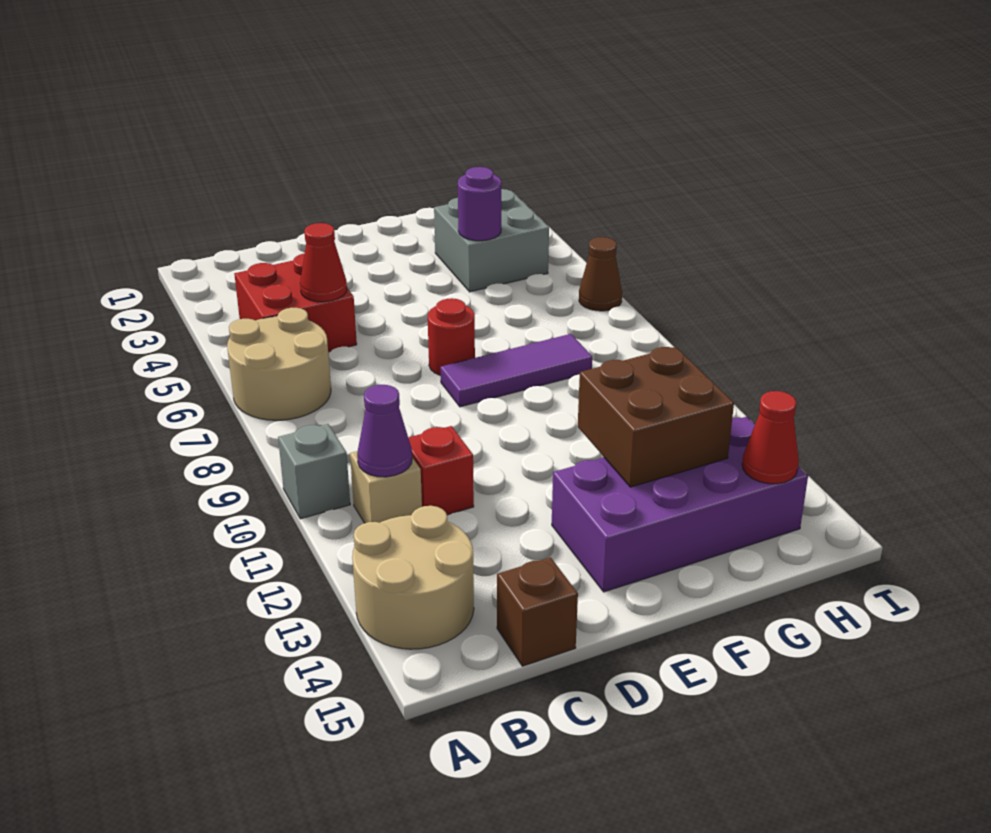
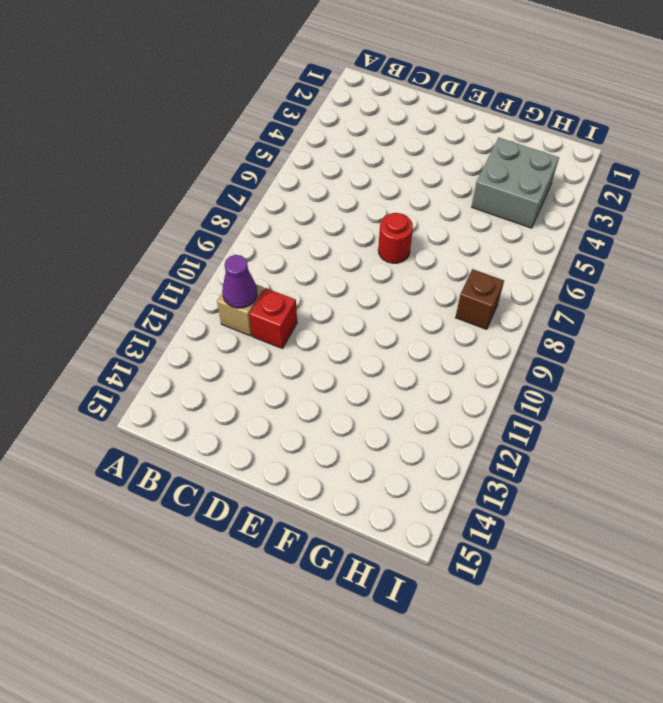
brown 1x1 brick [455,269,504,329] -> brown 1x1 brick moved to [497,557,578,666]
none -> tan 2x2 round brick [227,308,331,420]
none -> grey 1x1 brick [278,424,350,519]
none -> tan 2x2 round brick [352,506,474,649]

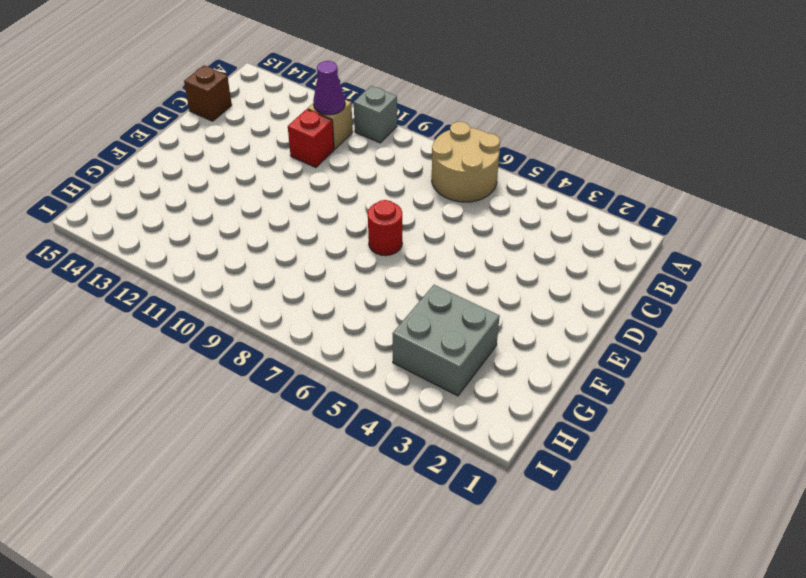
none -> tan 2x2 round brick [352,506,474,649]
none -> red 2x2 brick [234,253,357,352]
none -> purple 1x3 tile [440,334,592,407]

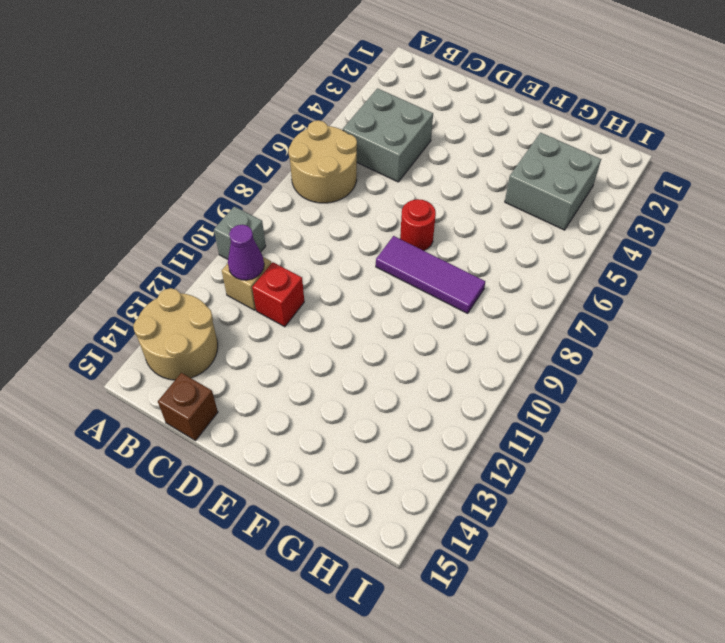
grey 2x2 brick [343,88,433,182] -> red 2x2 brick [234,253,357,352]
none -> purple 2x4 brick [552,417,808,592]
none -> brown 1x1 cone [579,237,622,311]
none -> red 1x1 cone [300,223,347,302]

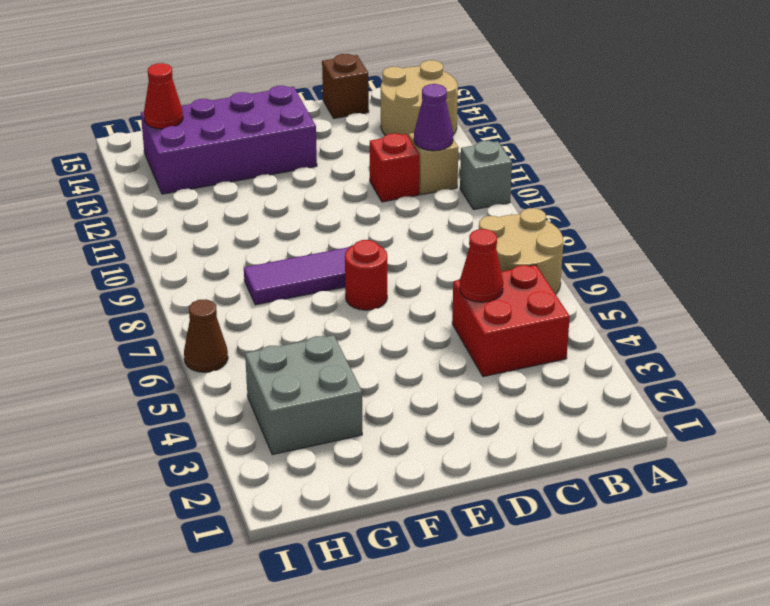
none -> brown 2x2 brick [578,347,734,487]
none -> purple 1x1 round brick [458,167,501,241]

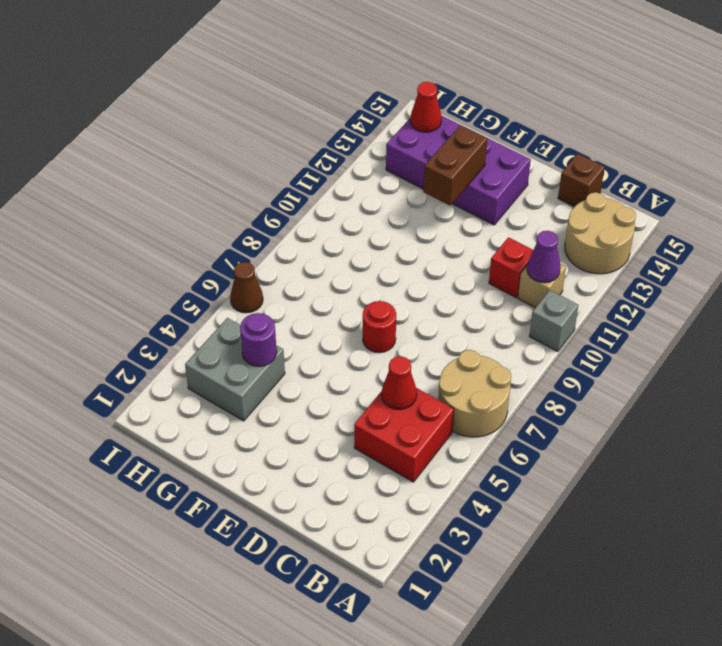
brown 1x2 brick [423,125,487,205] -> brown 2x2 brick [578,347,734,487]
none -> purple 1x3 tile [440,334,592,407]

